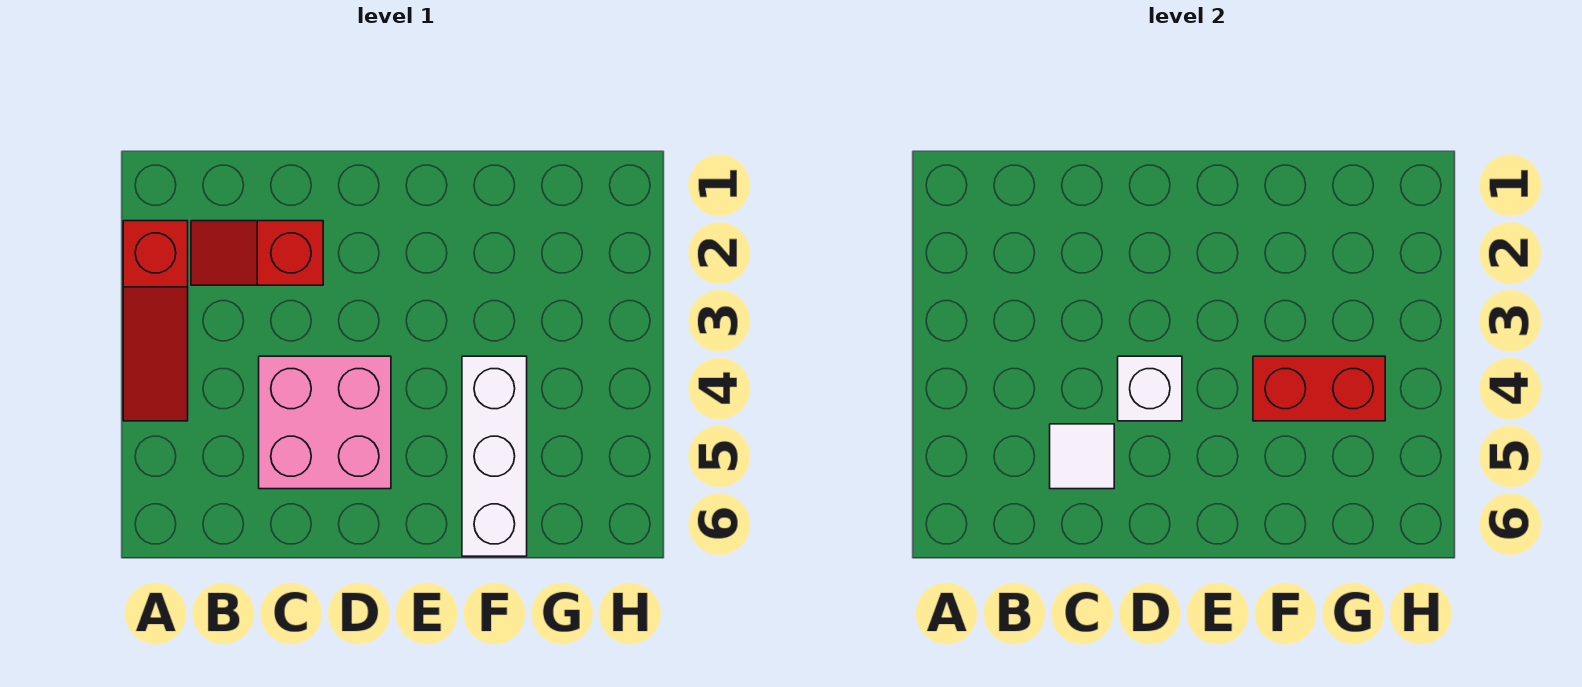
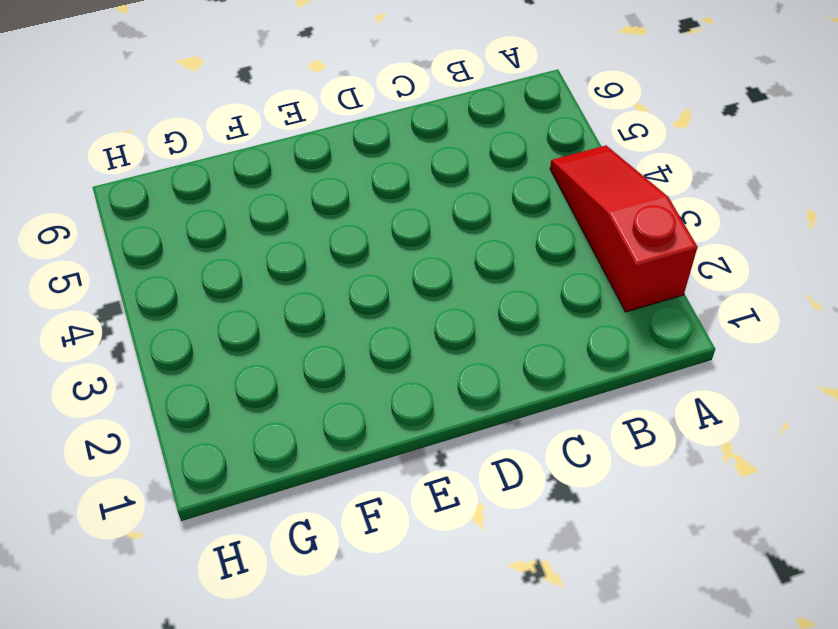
none -> red 1x2 slope [191,221,323,285]
none -> pink 2x2 brick [259,356,391,489]

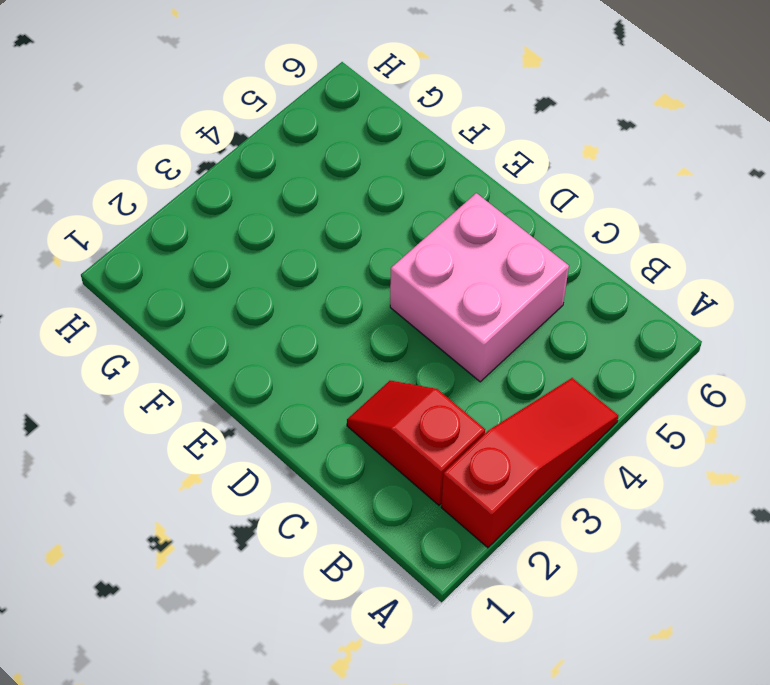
red 1x2 slope [347,381,485,505] -> red 1x2 slope turned to [191,221,323,285]
none -> white 1x3 brick [462,356,527,556]
none -> white 1x1 tile [1050,424,1114,489]

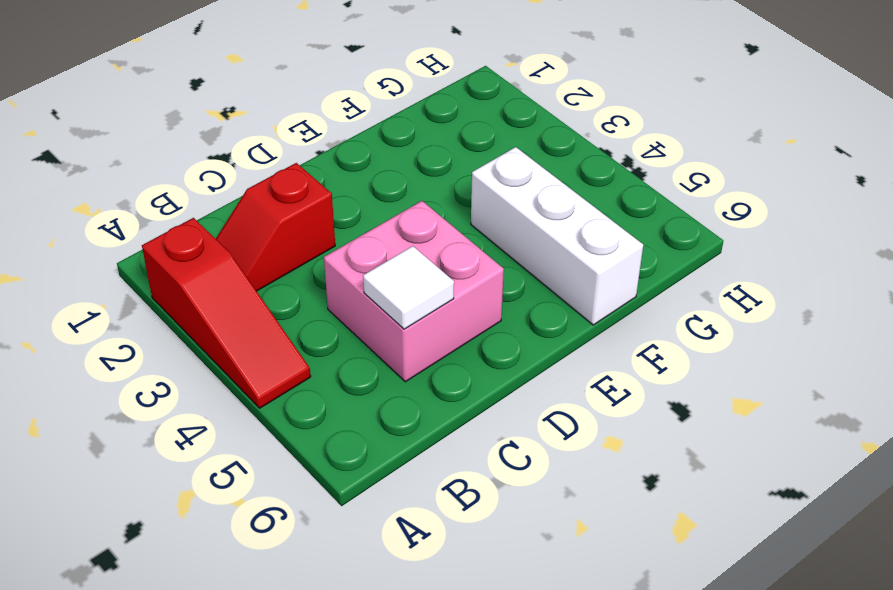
none -> white 1x1 brick [1118,356,1182,421]
none -> red 1x2 brick [1253,356,1385,421]

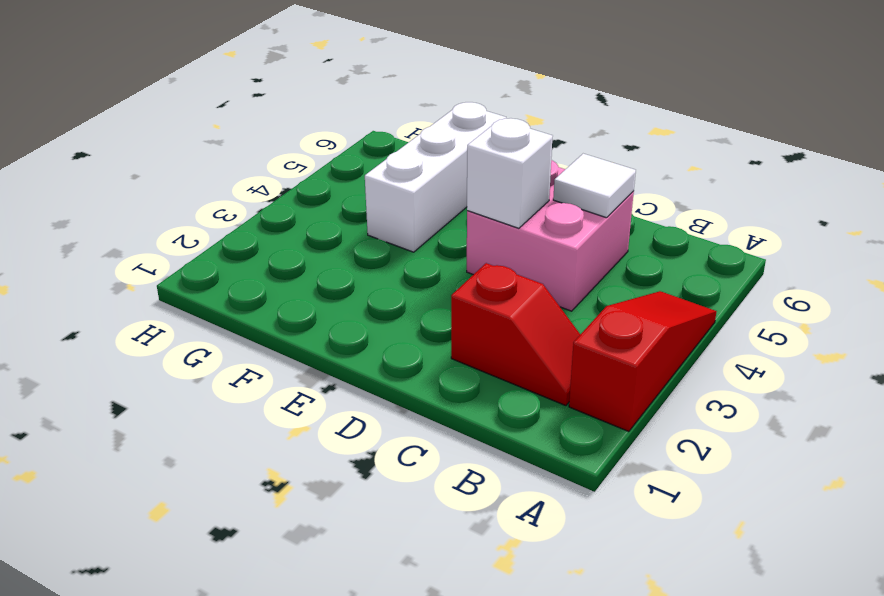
none -> red 1x2 brick [1253,356,1385,421]

